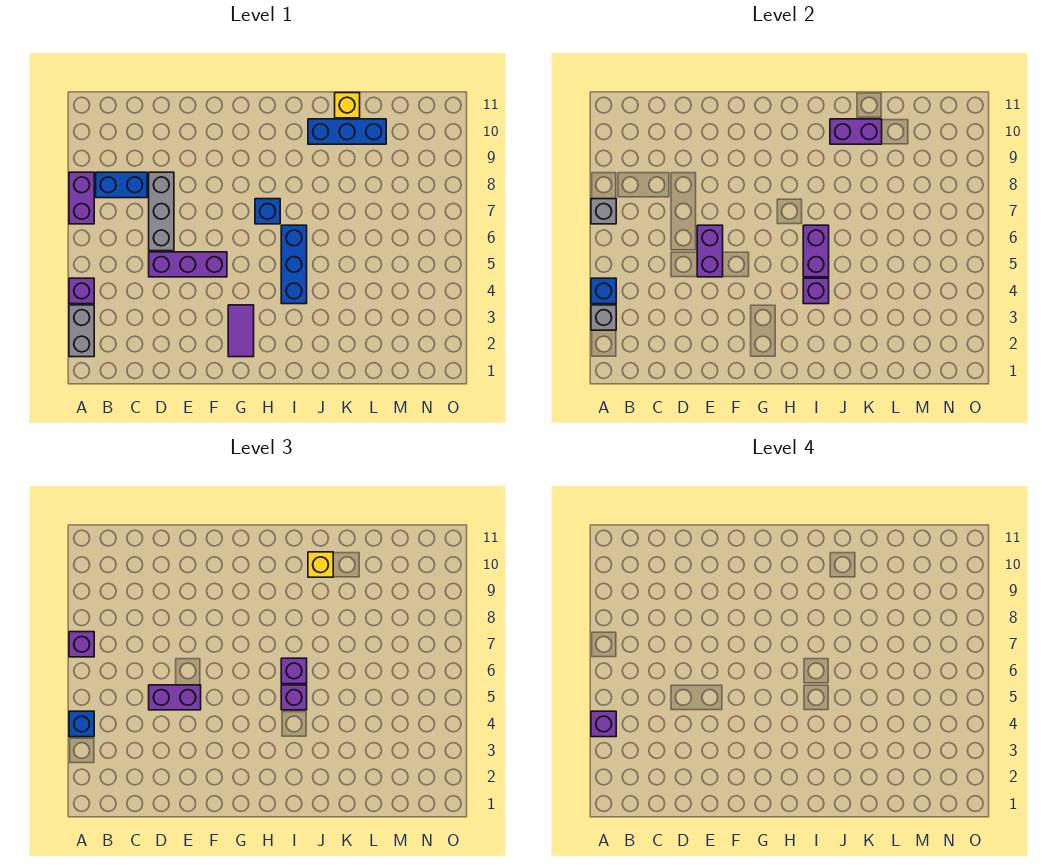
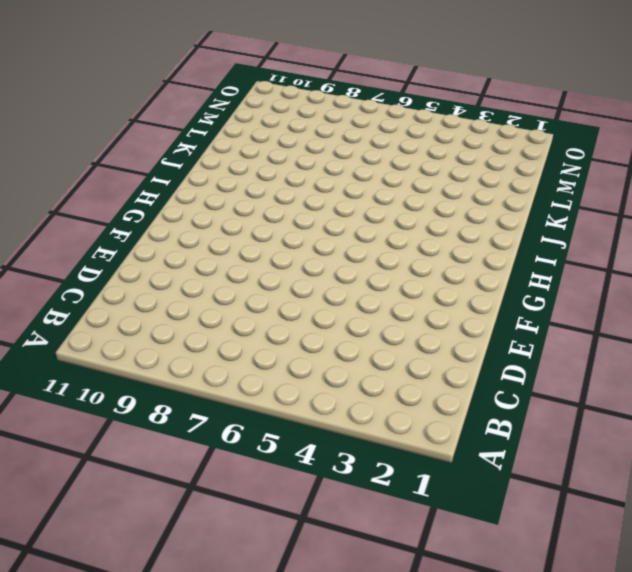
none -> grey 1x2 brick [69,305,94,357]
none -> purple 1x1 brick [69,278,94,304]
none -> purple 1x2 brick [69,172,94,224]

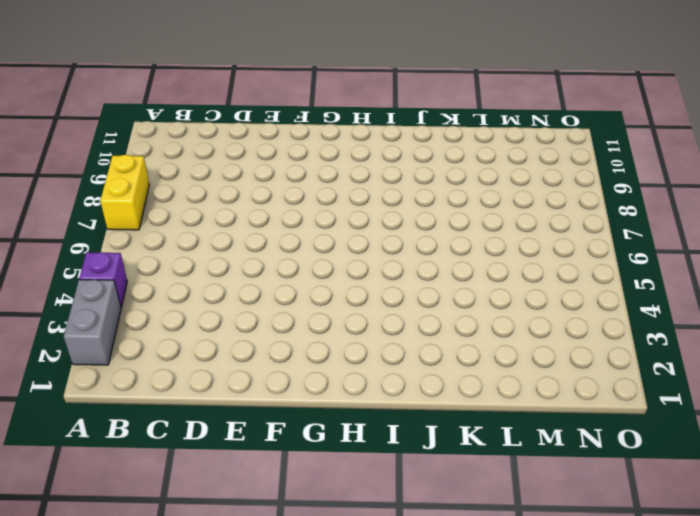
yellow 1x2 brick [100,155,149,230] -> purple 1x2 brick [69,172,94,224]
none -> blue 1x2 brick [96,172,147,198]
none -> purple 1x3 brick [149,252,227,277]
none -> grey 1x3 brick [149,172,174,251]

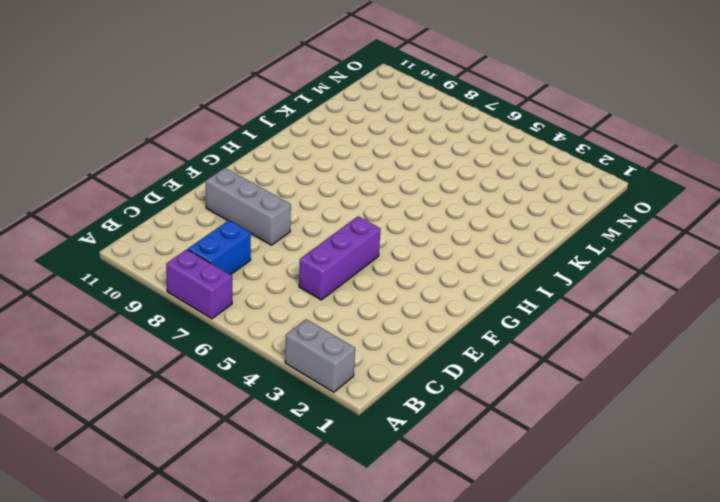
grey 1x3 brick [206,168,291,245] -> grey 1x3 brick moved to [149,172,174,251]
none -> purple 1x1 brick [69,278,94,304]
none -> purple 1x2 tile [228,305,254,357]
none -> blue 1x1 brick [255,199,280,224]

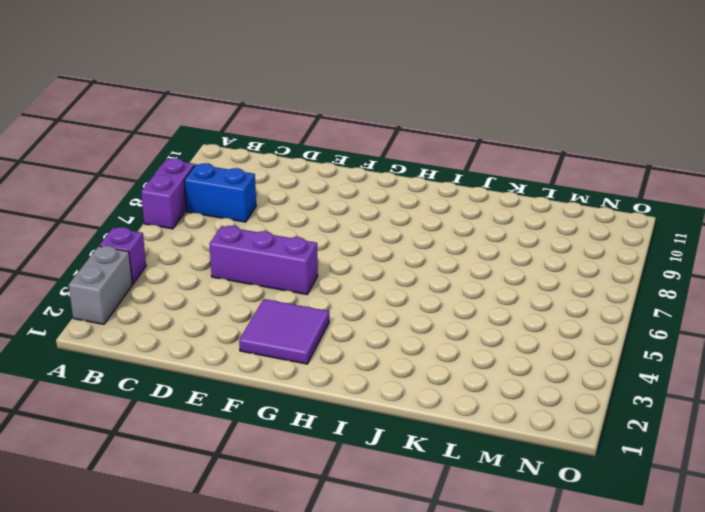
purple 2x2 tile [239,299,329,364] -> purple 1x2 tile [228,305,254,357]
none -> grey 1x3 brick [149,172,174,251]
none -> blue 1x1 brick [255,199,280,224]
none -> blue 1x3 brick [281,225,307,304]

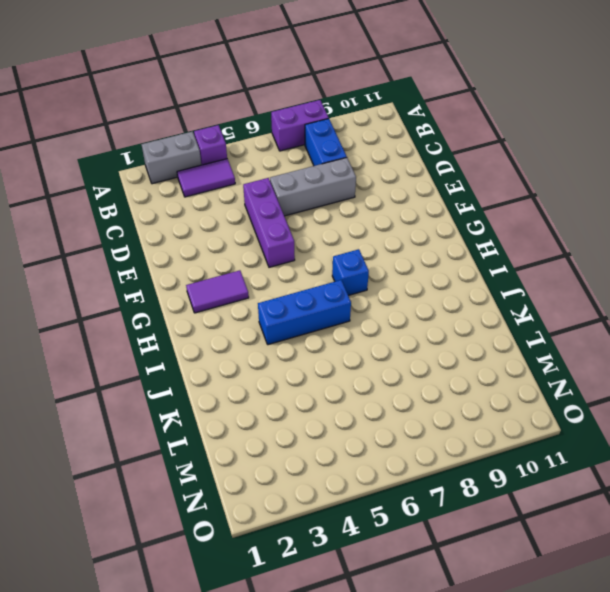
purple 1x2 tile [177,159,235,197] -> none
none -> blue 1x3 brick [308,119,386,144]
none -> yellow 1x1 brick [335,93,360,118]
none -> grey 1x1 brick [591,305,616,330]

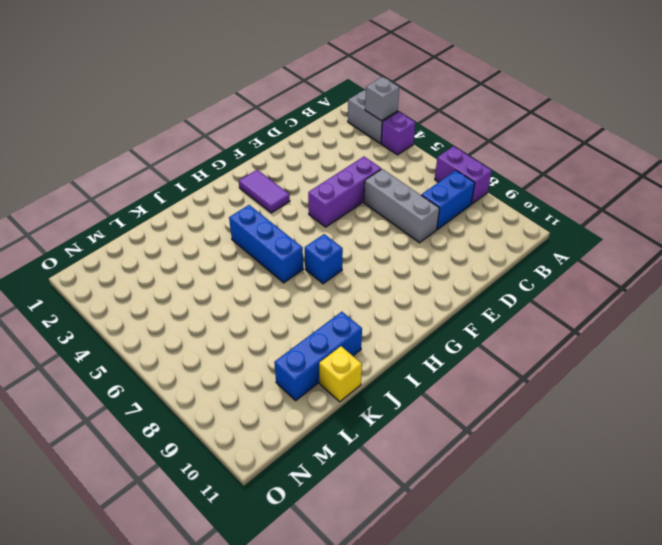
none -> blue 1x1 brick [591,278,616,304]
none -> grey 1x1 brick [591,199,616,224]
none -> purple 1x2 brick [697,225,723,277]

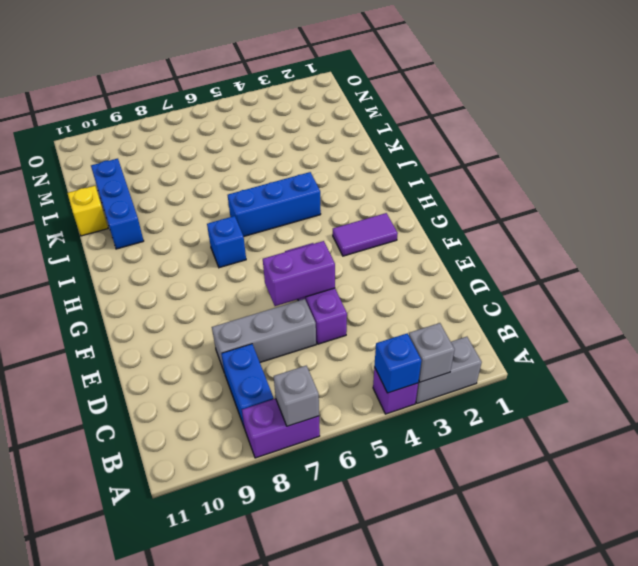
none -> purple 1x1 brick [803,278,829,304]
none -> purple 1x2 brick [803,225,829,277]
none -> purple 1x2 brick [830,119,882,144]

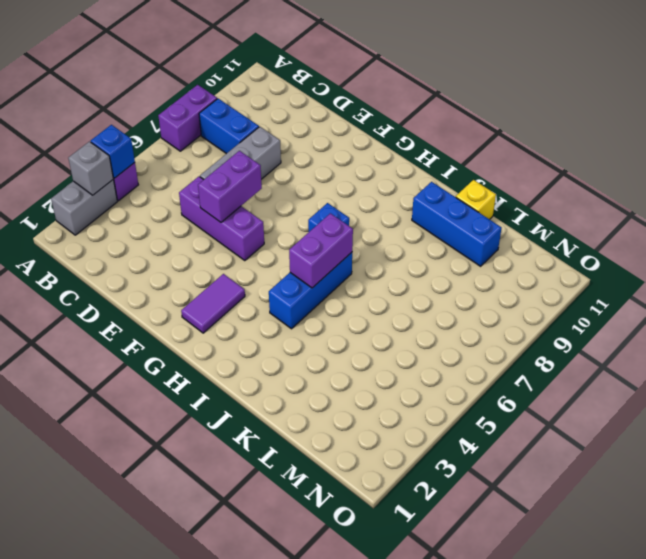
none -> grey 1x1 brick [591,199,616,224]
none -> purple 1x1 brick [803,278,829,304]
none -> purple 1x2 brick [830,119,882,144]

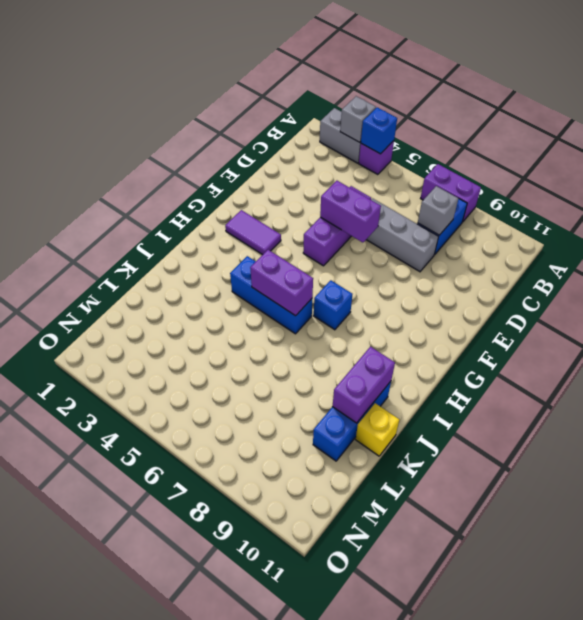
grey 1x1 brick [418,186,459,235] -> grey 1x1 brick moved to [591,199,616,224]
none -> purple 1x1 brick [803,278,829,304]
none -> blue 1x1 brick [69,711,94,737]
none -> purple 1x1 brick [69,632,94,657]

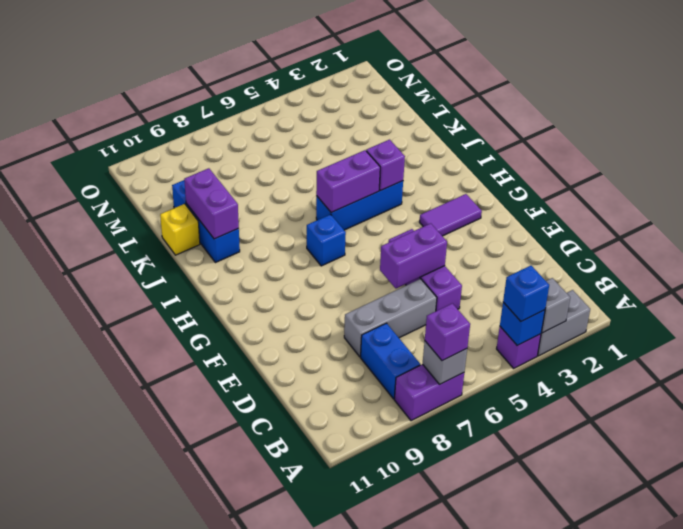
none -> purple 1x2 brick [149,685,201,710]
none -> purple 1x1 brick [281,685,307,710]
none -> purple 1x1 brick [281,658,307,684]

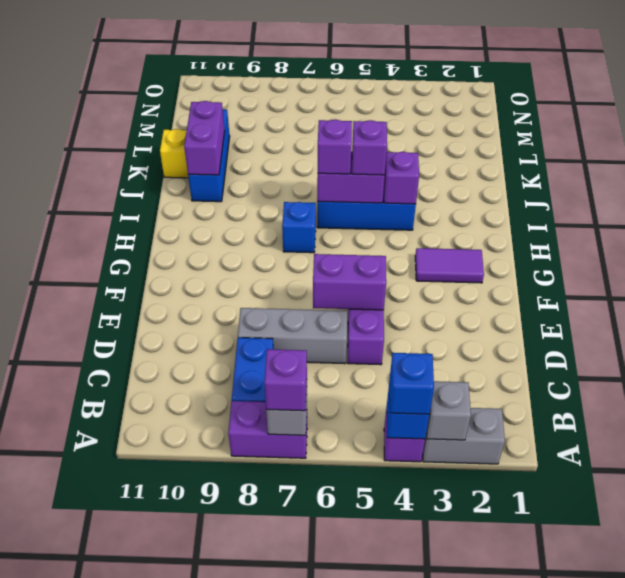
none -> purple 1x2 brick [149,685,201,710]
none -> yellow 1x1 brick [308,552,333,577]
none -> purple 1x1 brick [591,711,616,737]

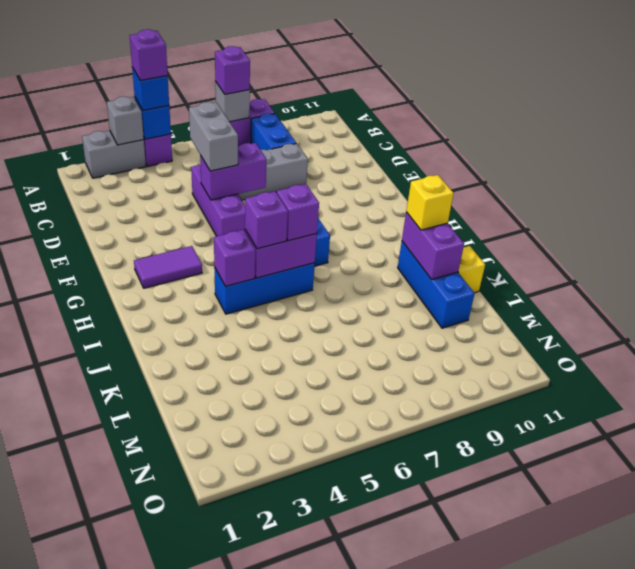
grey 1x2 brick [189,102,238,171] -> purple 1x2 brick [149,685,201,710]

